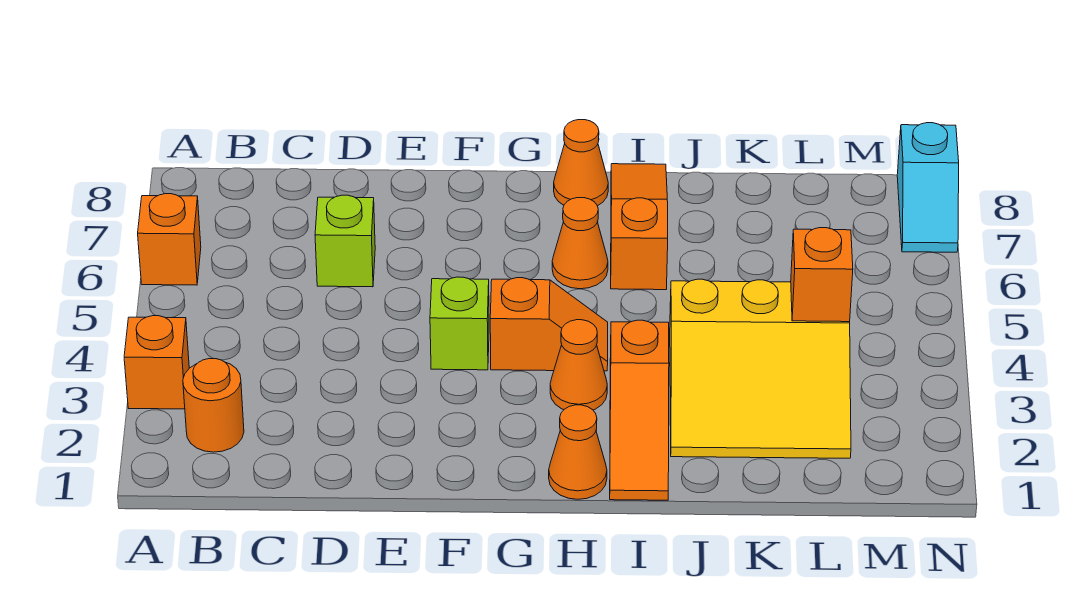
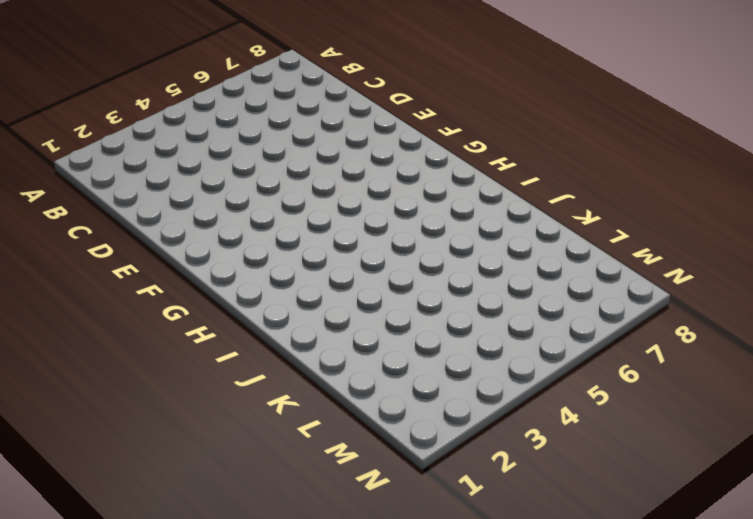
none -> orange 1x1 brick [124,316,189,409]
none -> orange 1x1 brick [138,194,201,285]
none -> orange 1x1 round brick [183,358,244,452]

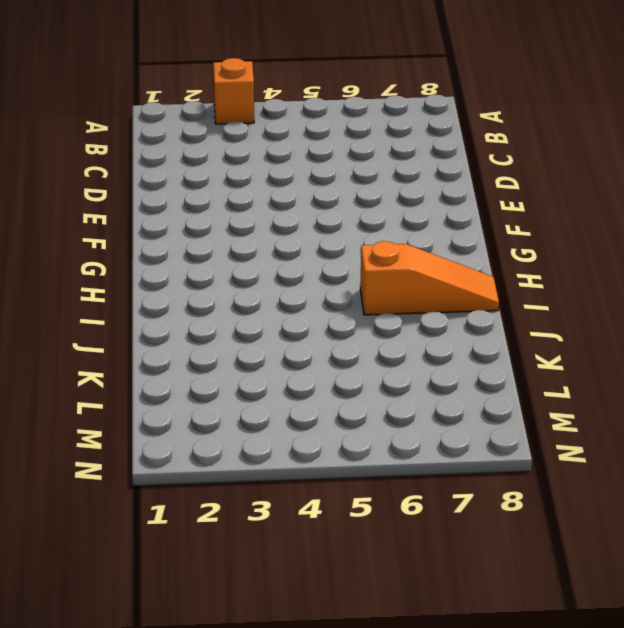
none -> orange 1x1 brick [138,194,201,285]
none -> orange 1x1 round brick [183,358,244,452]
none -> lime 1x1 brick [315,195,375,287]

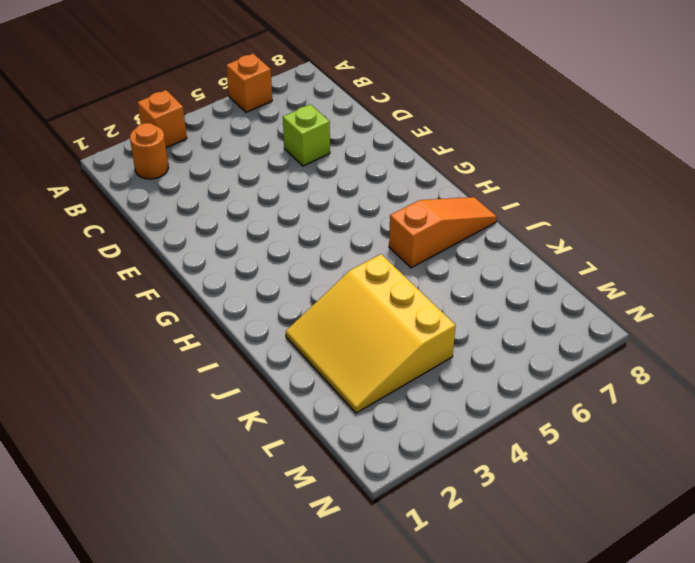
none -> lime 1x1 brick [430,277,489,370]
none -> orange 1x2 slope [490,278,608,371]
none -> orange 1x1 cone [549,405,607,499]

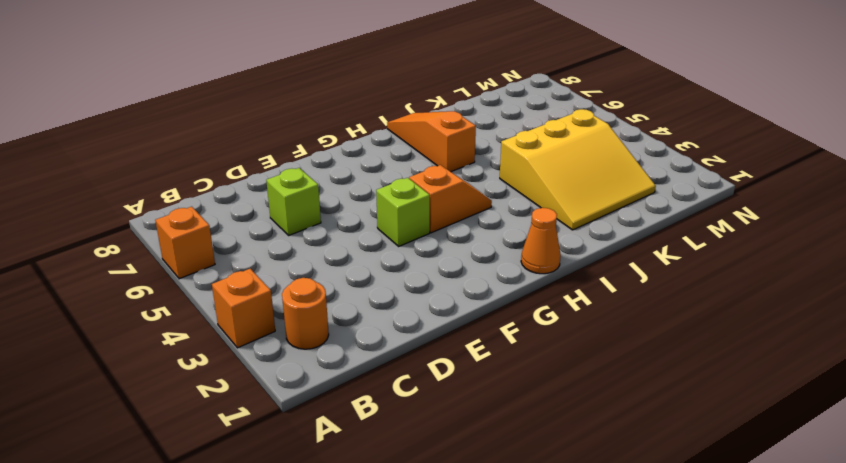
none -> orange 1x1 cone [550,320,607,410]
none -> orange 1x1 cone [552,198,608,289]
none -> orange 1x1 cone [554,120,608,206]

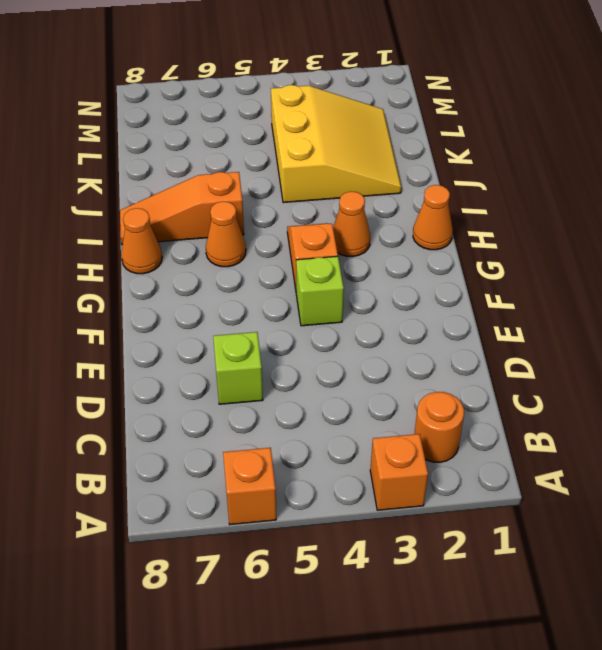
none -> orange 1x3 slope [610,320,669,500]
none -> cyan 1x2 slope [897,123,959,252]
none -> orange 1x1 brick [791,228,853,322]

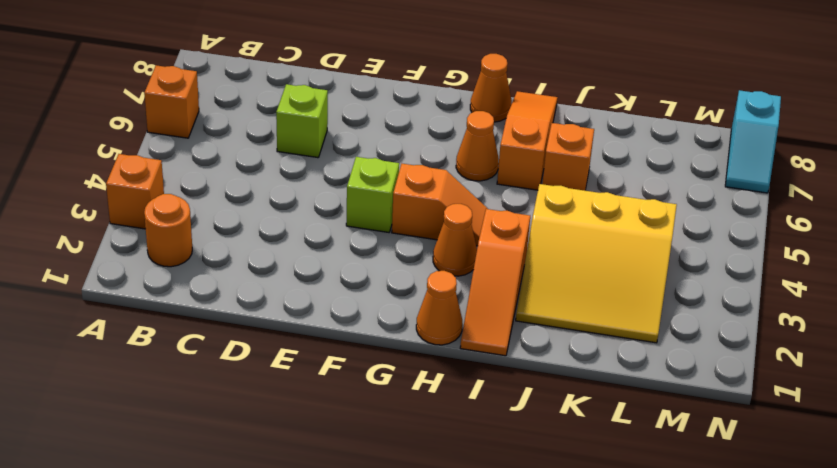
orange 1x1 brick [542,123,594,191] -> orange 1x1 brick moved to [791,228,853,322]

